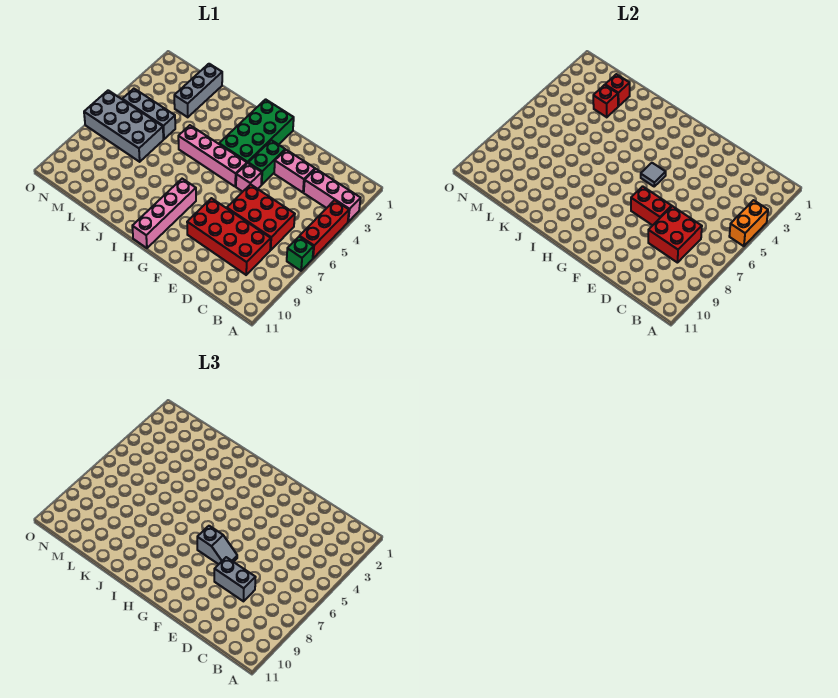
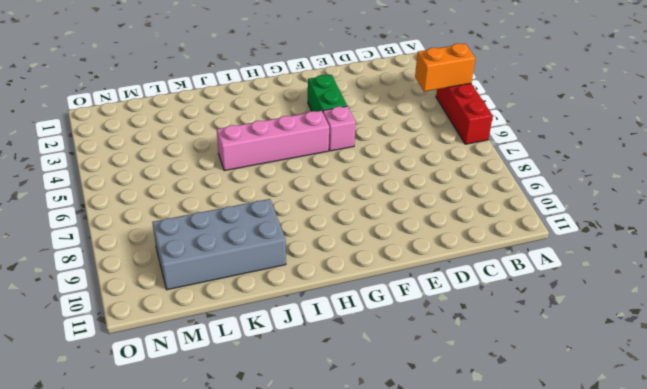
orange 1x2 brick [415,44,475,92] -> orange 1x2 brick turned to [729,200,768,246]
grey 2x4 brick [152,199,286,290] -> grey 2x4 brick moved to [84,90,163,162]
none -> pink 1x3 brick [304,169,361,222]
none -> green 1x1 brick [287,237,314,271]
none -> red 2x3 brick [227,184,295,250]

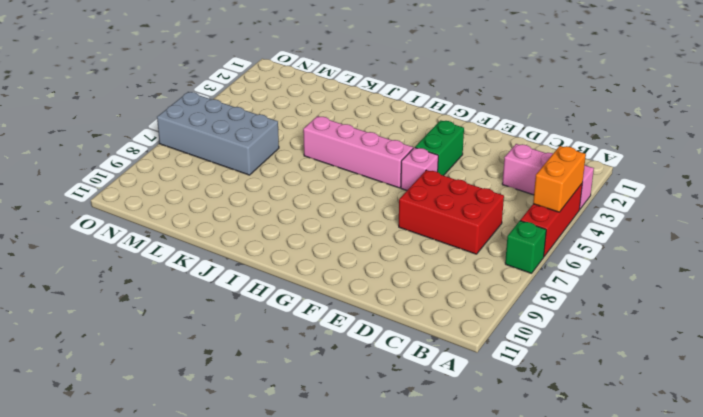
none -> red 2x4 brick [187,198,271,275]
none -> pink 1x2 brick [274,150,315,192]
none -> green 2x4 brick [219,99,294,163]

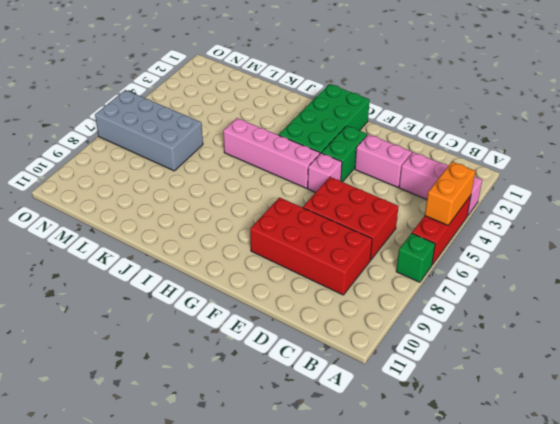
none -> pink 1x4 brick [132,179,196,248]
none -> grey 1x3 brick [174,64,222,117]
none -> grey 1x3 brick [122,89,175,139]

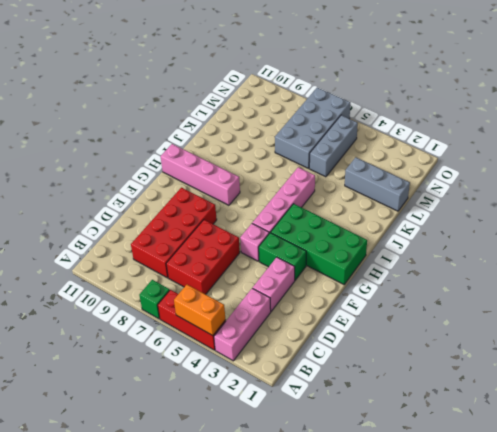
none -> red 2x2 brick [648,206,702,263]
none -> red 1x2 brick [631,186,672,225]
none -> grey 1x1 tile [641,163,666,186]

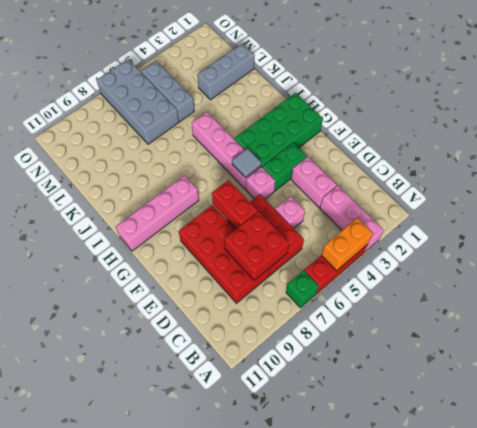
pink 1x1 brick [275,196,305,228] -> none
none -> red 1x1 brick [605,74,630,106]
none -> red 1x1 brick [593,85,618,117]
none -> grey 1x2 brick [214,557,256,601]

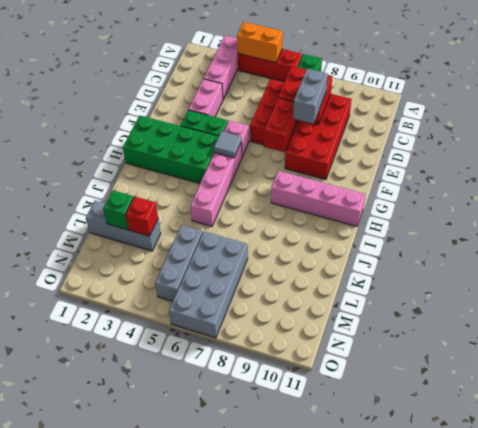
green 1x1 brick [103,190,134,230] -> red 1x1 brick [605,74,630,106]
none -> grey 1x2 slope [197,526,237,564]

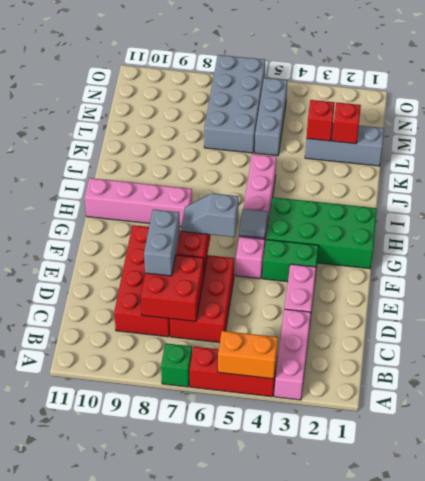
grey 1x2 slope [181,193,239,237] -> grey 1x2 slope turned to [197,526,237,564]

